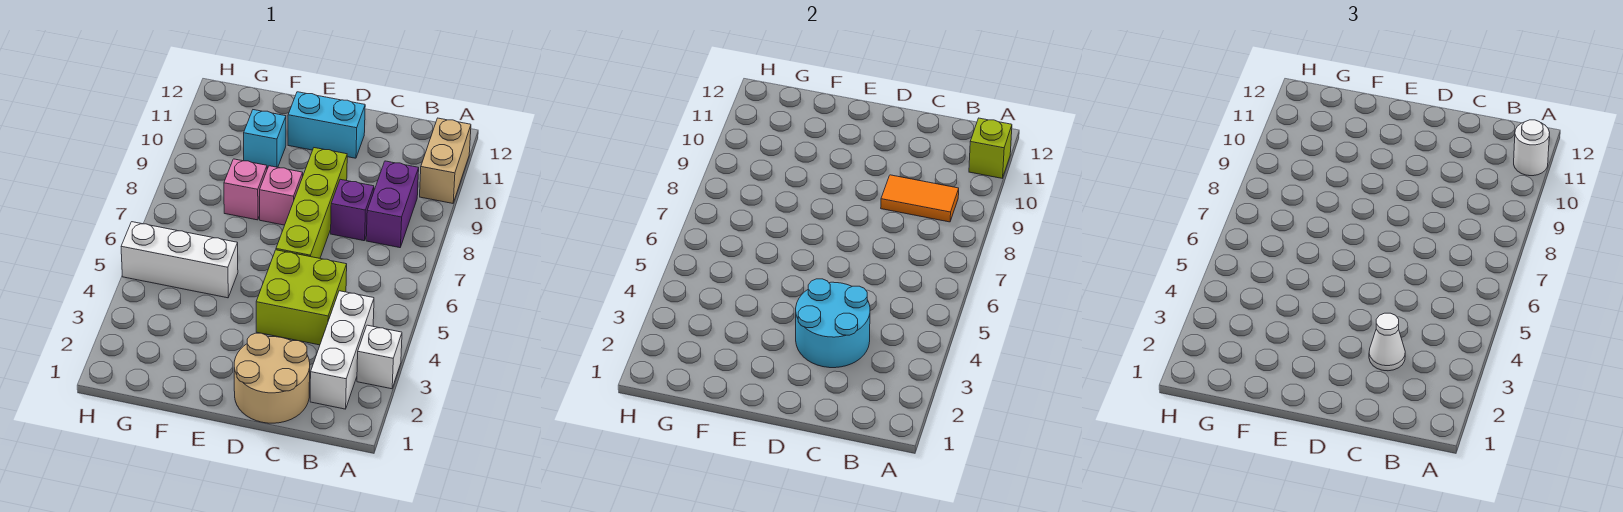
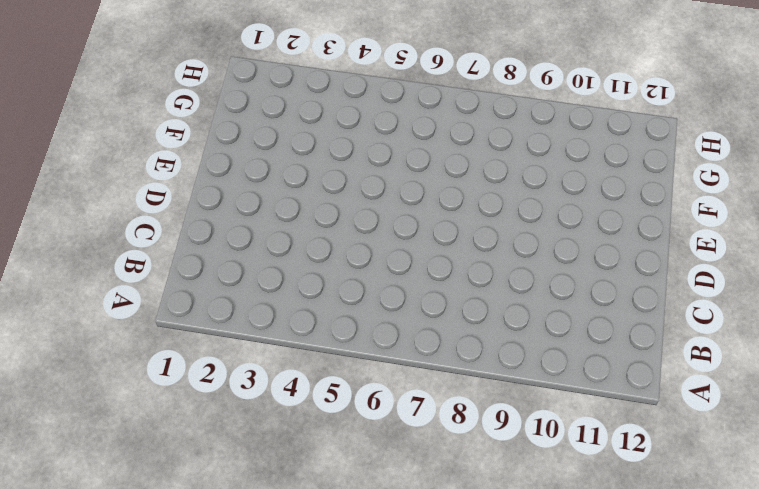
none -> white 1x1 brick [357,325,402,389]
none -> tan 1x2 brick [420,118,471,203]
none -> white 1x3 brick [310,291,374,409]

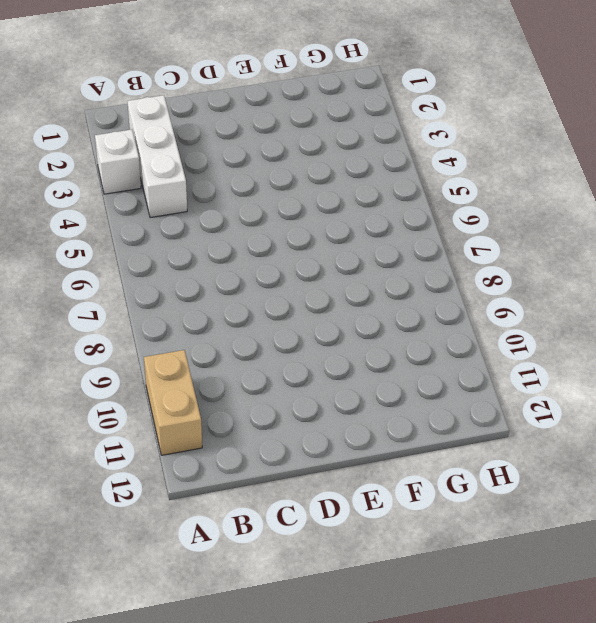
none -> purple 1x2 brick [366,161,419,248]
none -> tan 2x2 round brick [234,333,310,423]
none -> lime 2x2 brick [256,250,347,345]

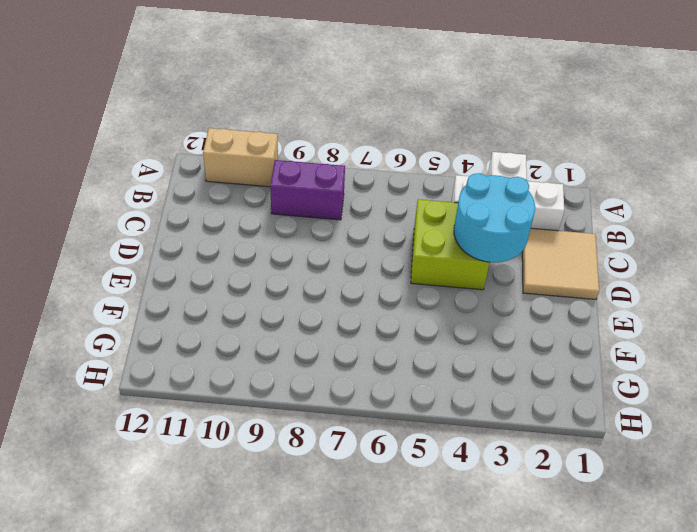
tan 2x2 tile [522,228,599,299] -> tan 2x2 round brick [234,333,310,423]
none -> purple 1x1 brick [331,179,374,241]
none -> lime 1x4 brick [276,148,347,258]
none -> cyan 1x2 brick [288,92,365,158]

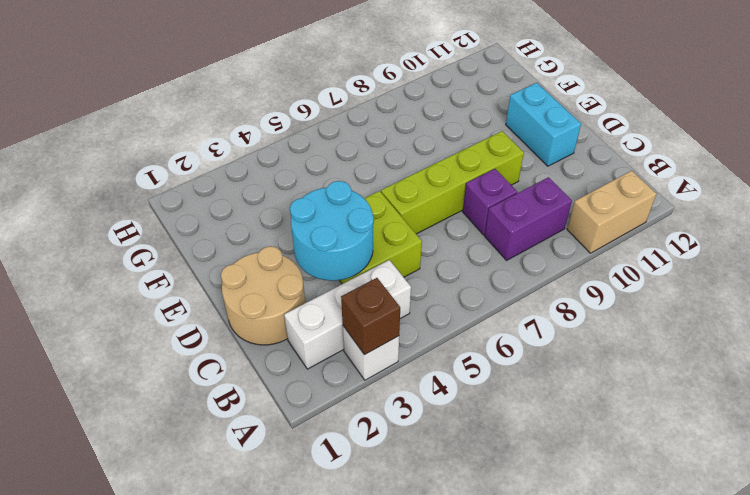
brown 1x1 brick [341,278,400,355] -> none
none -> pink 1x1 brick [260,166,303,225]
none -> white 1x3 brick [121,222,238,298]
none -> pink 1x1 brick [224,159,267,220]

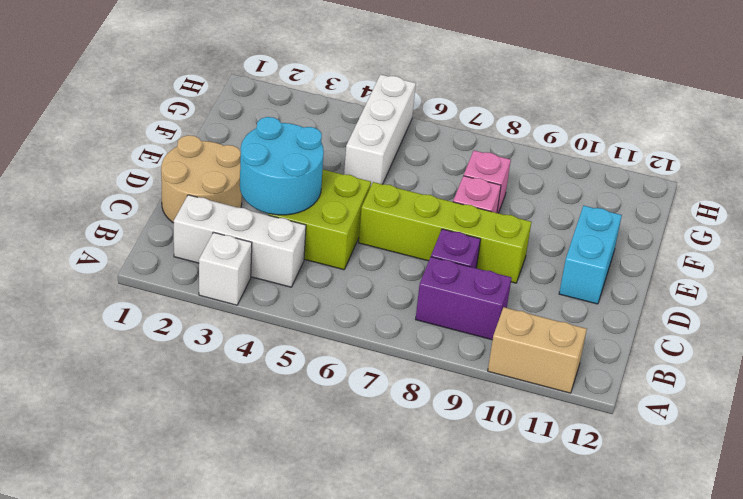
none -> cyan 1x1 brick [244,110,286,168]
none -> lime 1x1 brick [969,118,1012,178]
none -> orange 1x2 tile [881,175,959,222]

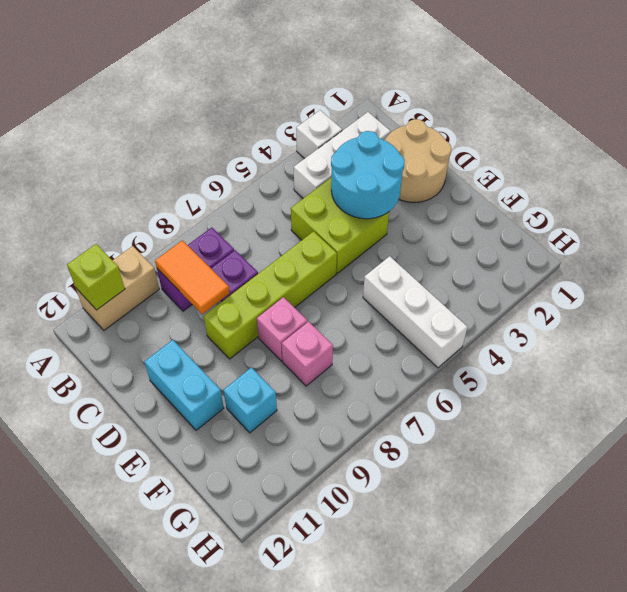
none -> white 1x1 round brick [1514,120,1550,176]
none -> white 1x1 cone [1369,313,1405,371]

